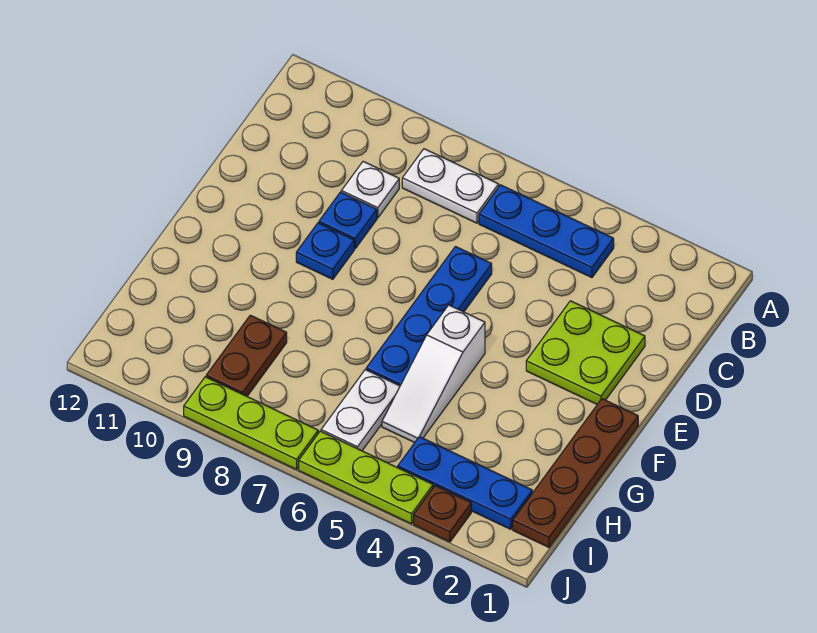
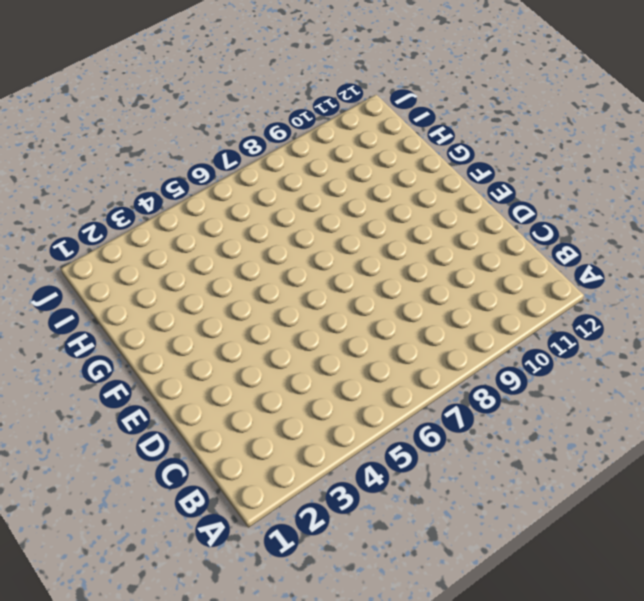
none -> blue 1x3 plate [479,185,614,278]
none -> white 1x2 plate [402,149,499,223]
none -> white 1x1 plate [341,161,399,218]

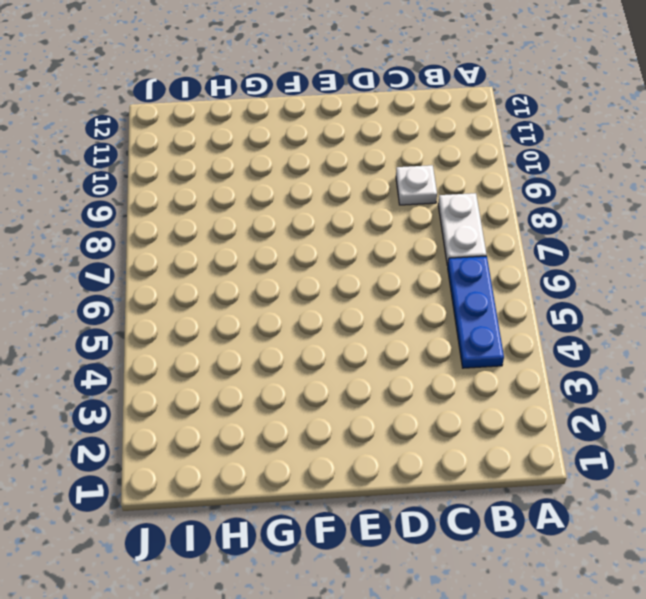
none -> lime 2x2 plate [526,301,645,404]
none -> blue 1x4 plate [366,247,492,386]
none -> blue 1x1 plate [319,192,377,248]

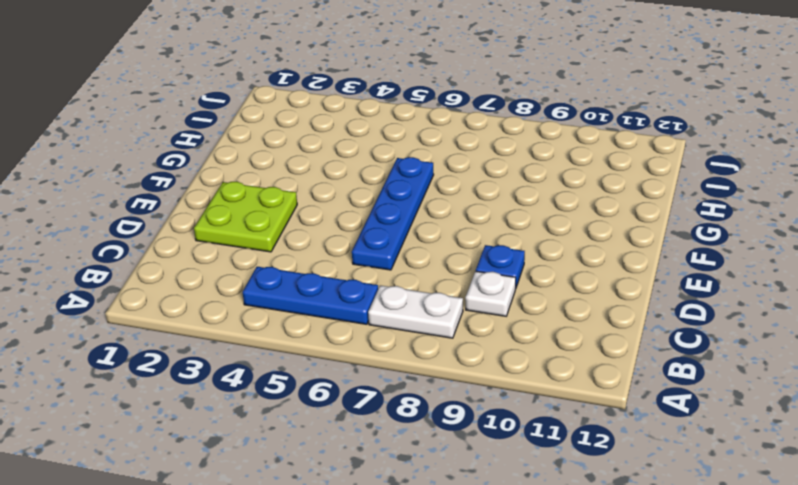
none -> blue 1x1 plate [296,223,354,279]
none -> brown 1x4 plate [513,399,638,547]
none -> white 1x3 slope [382,305,485,443]

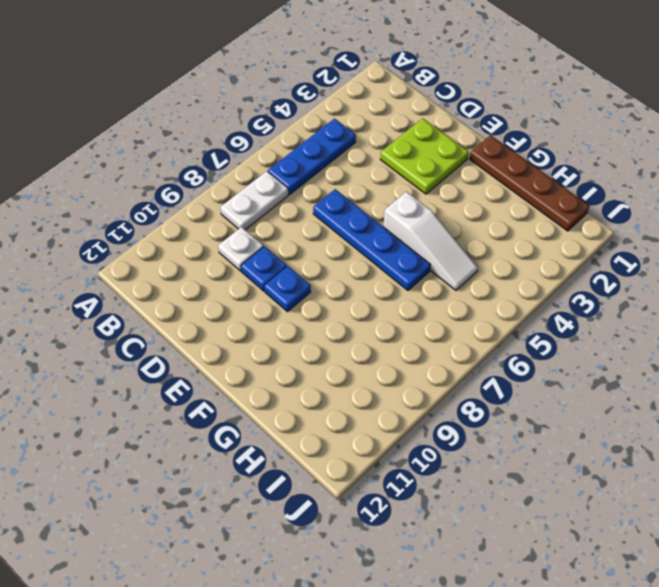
none -> white 1x2 plate [321,370,400,451]
none -> brown 1x2 plate [206,315,287,396]
none -> blue 1x3 plate [398,437,532,529]

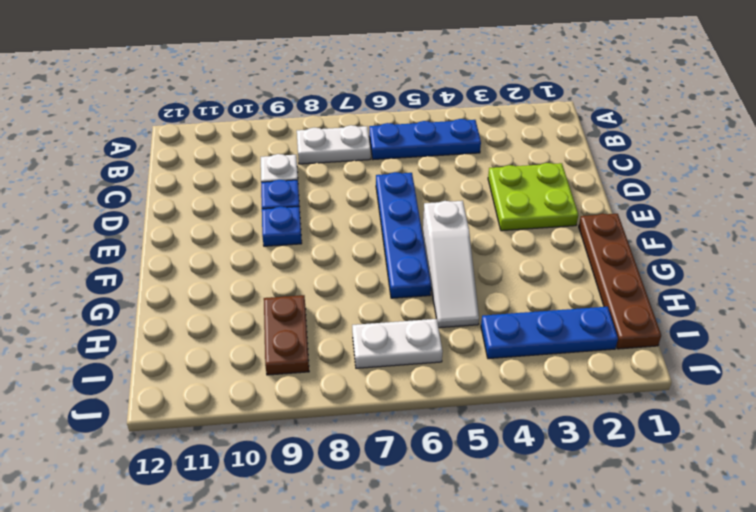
white 1x2 plate [352,319,443,368] -> white 1x2 plate turned to [321,370,400,451]
none -> brown 1x1 plate [414,486,471,542]
none -> lime 1x3 plate [299,431,433,524]
none -> lime 1x3 plate [184,377,318,469]

